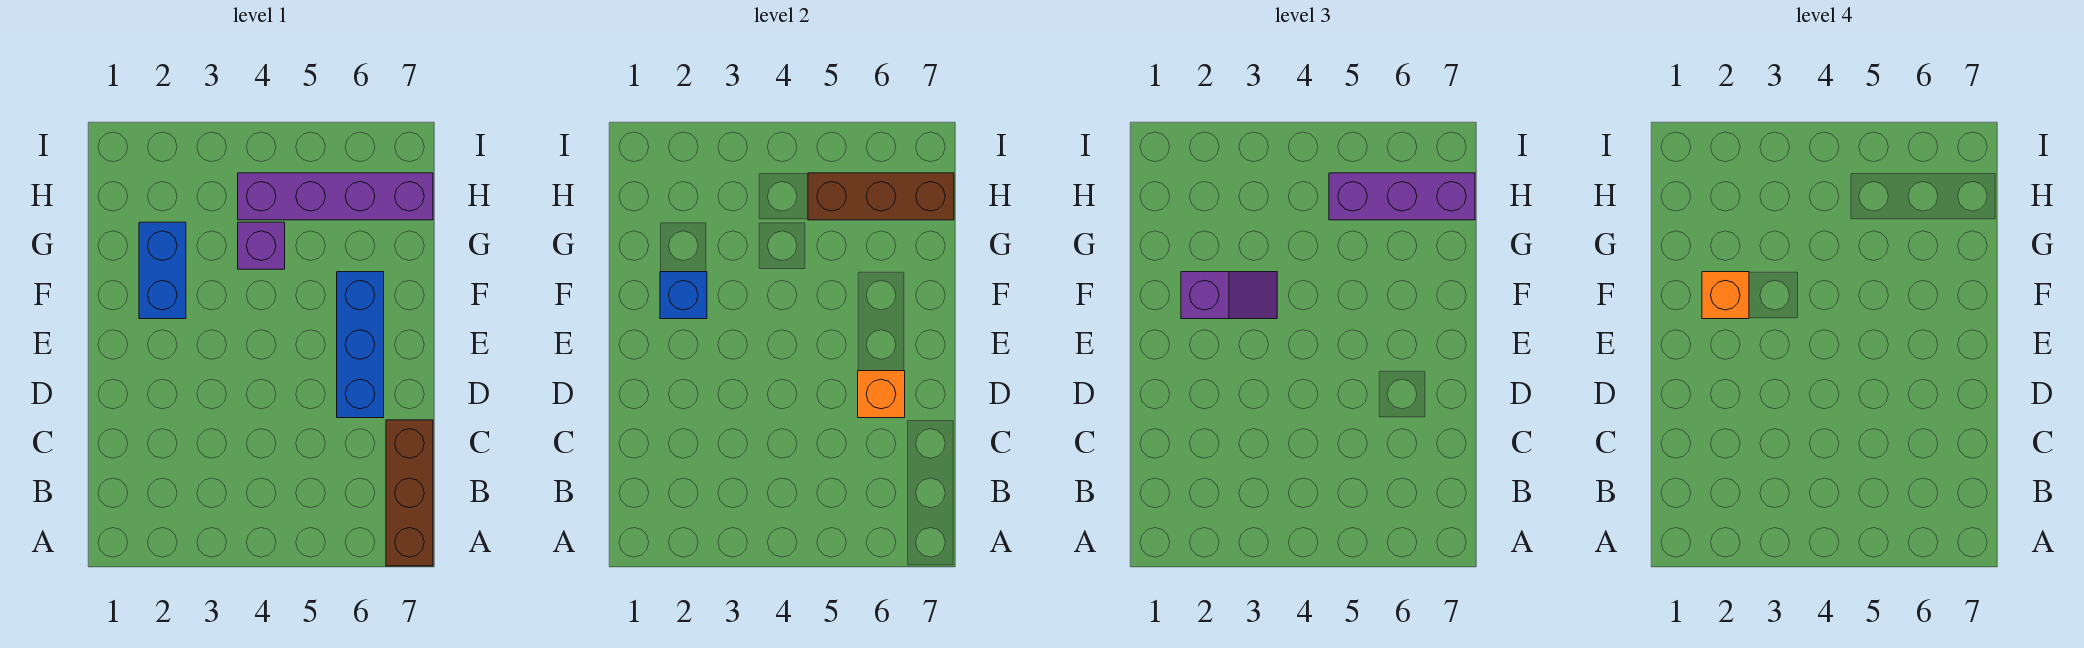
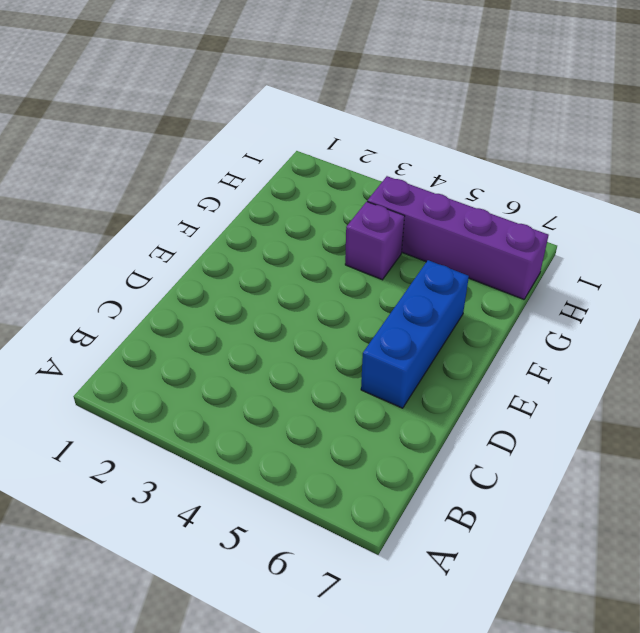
none -> brown 1x3 brick [386,420,433,566]
none -> blue 1x2 brick [139,222,186,319]

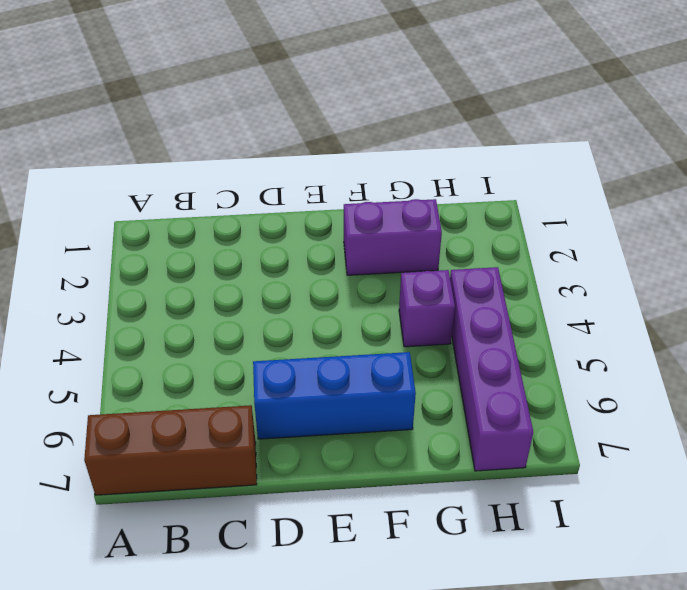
purple 1x2 brick [344,199,442,275] -> blue 1x2 brick [139,222,186,319]
none -> orange 1x1 brick [858,371,905,418]
none -> blue 1x1 brick [660,272,707,319]

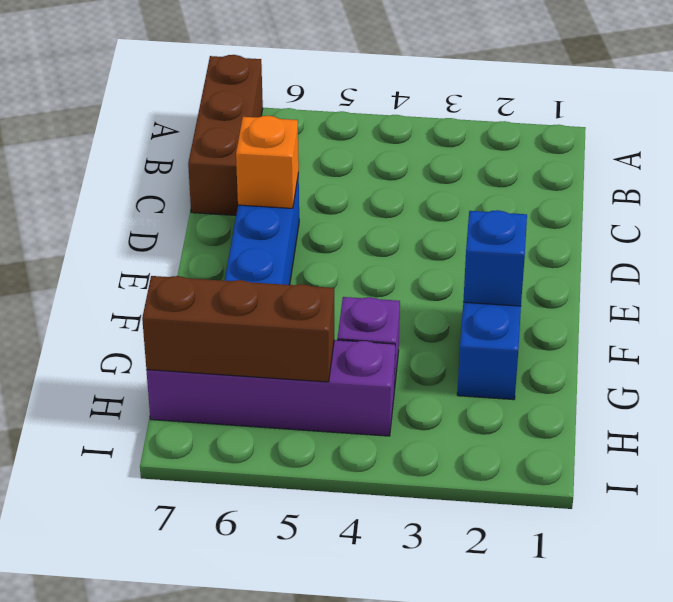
none -> purple 1x2 slope [1181,272,1277,319]
none -> purple 1x3 brick [1329,173,1475,220]

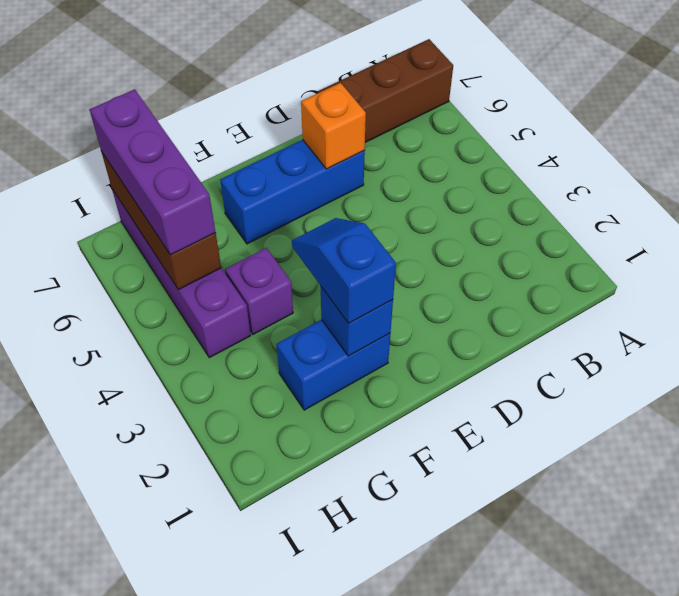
blue 1x2 slope [292,218,396,323] -> purple 1x2 slope [1181,272,1277,319]
none -> orange 1x1 brick [1702,272,1749,319]

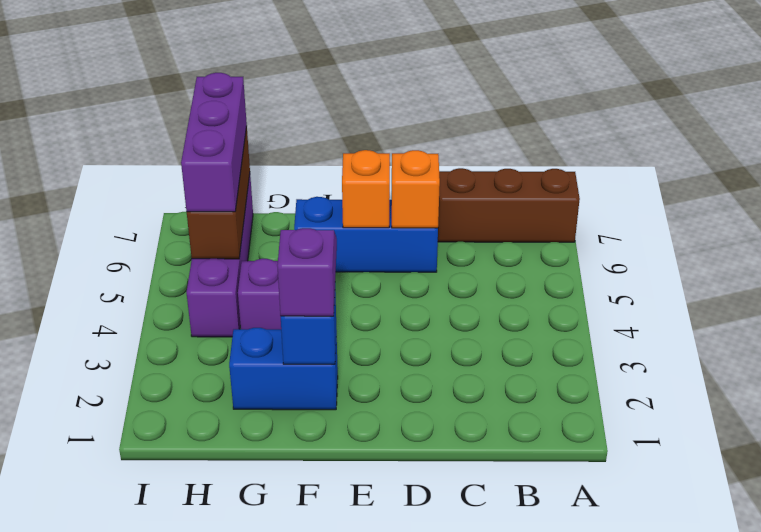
orange 1x1 brick [342,150,390,228] -> orange 1x1 brick moved to [1702,272,1749,319]

